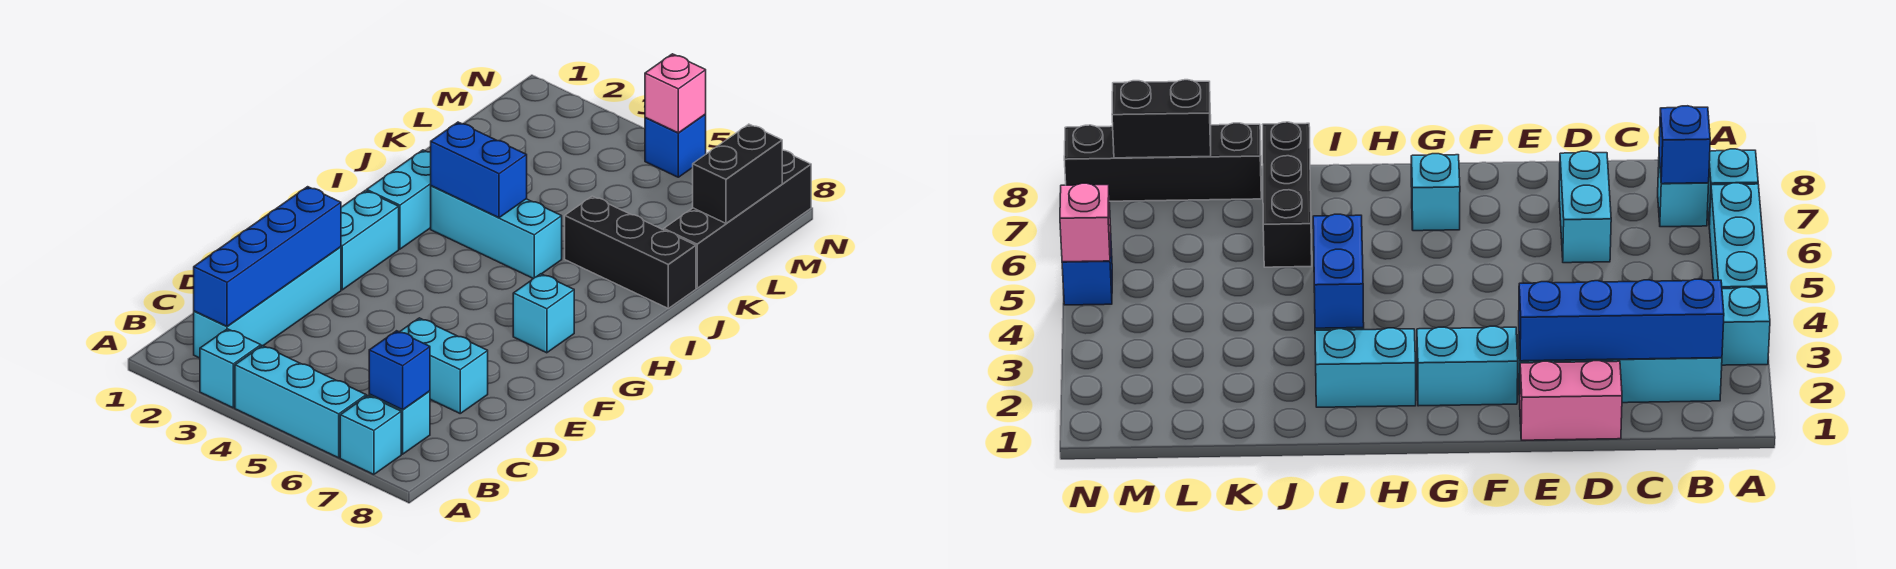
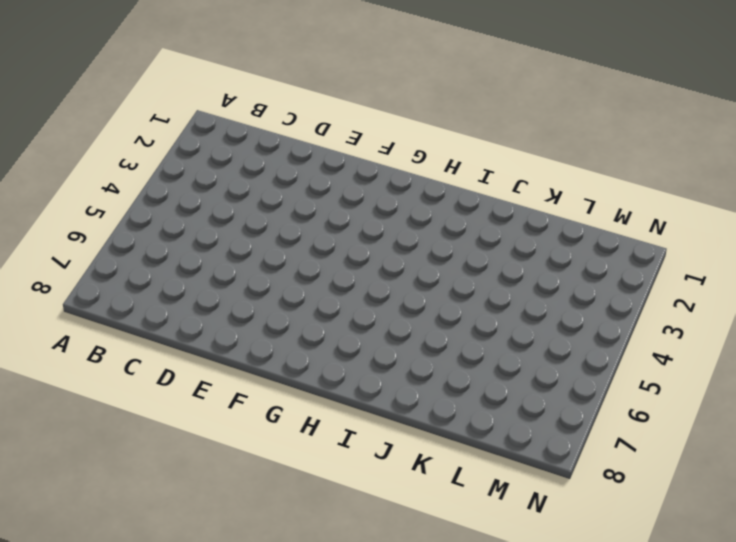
none -> cyan 1x1 brick [200,329,261,408]
none -> cyan 1x3 brick [235,346,366,458]
none -> cyan 1x1 brick [340,396,401,474]

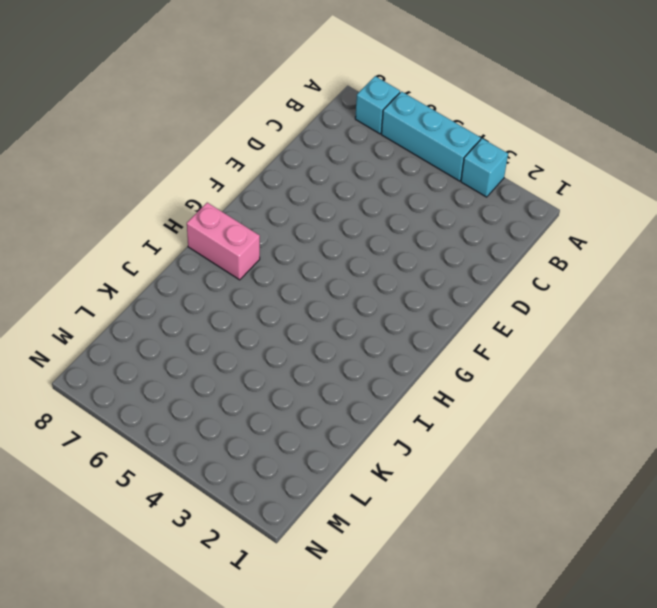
pink 1x2 brick [187,203,260,280] -> pink 1x2 brick turned to [1520,361,1622,440]
none -> cyan 1x4 brick [194,247,341,358]
none -> cyan 1x1 brick [369,391,430,454]
none -> cyan 1x2 brick [400,318,488,413]

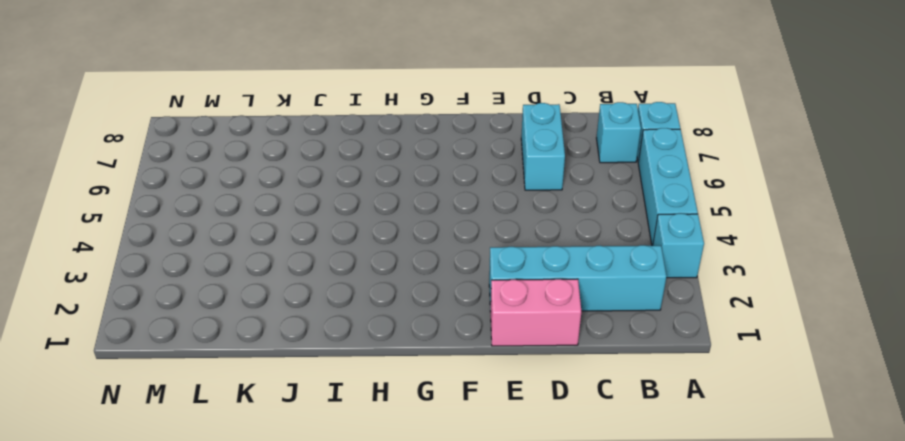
none -> cyan 1x2 brick [341,191,399,290]
none -> cyan 1x1 brick [513,274,574,353]
none -> cyan 1x2 brick [367,150,431,249]

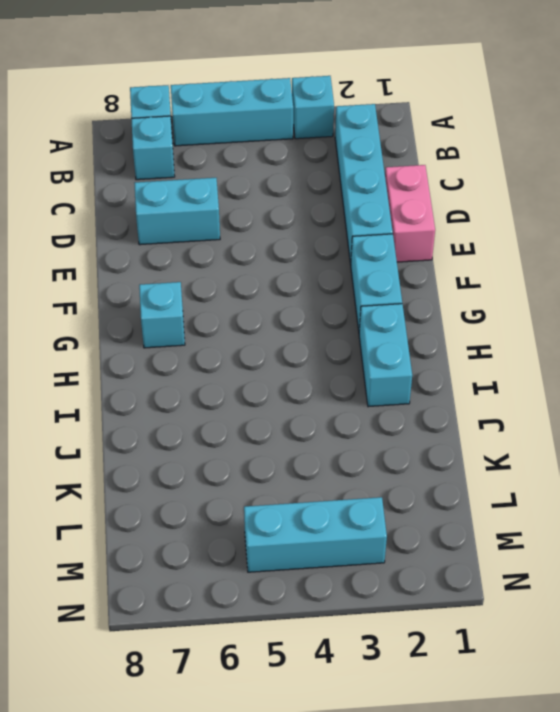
cyan 1x3 brick [244,497,387,572] -> cyan 1x3 brick moved to [431,186,562,278]
none -> black 1x3 brick [565,196,696,308]
none -> black 1x4 brick [664,150,811,288]
none -> blue 1x1 brick [645,114,706,177]

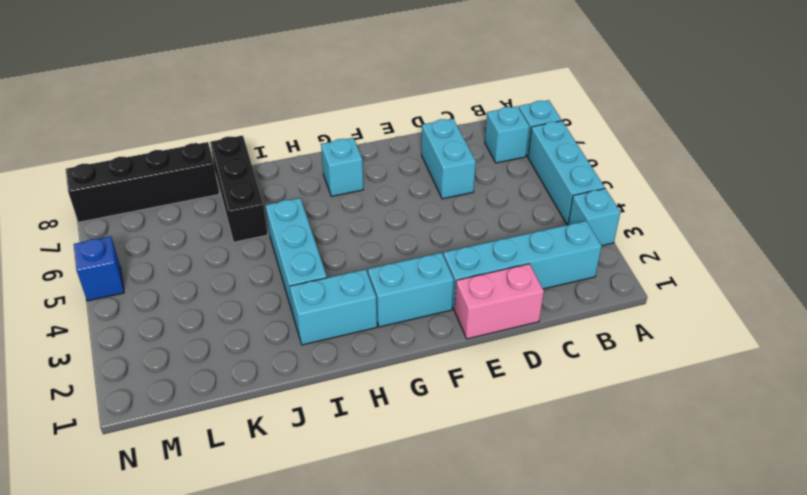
none -> blue 1x4 brick [194,187,341,326]
none -> blue 1x1 brick [369,331,430,410]
none -> blue 1x2 brick [431,122,527,218]

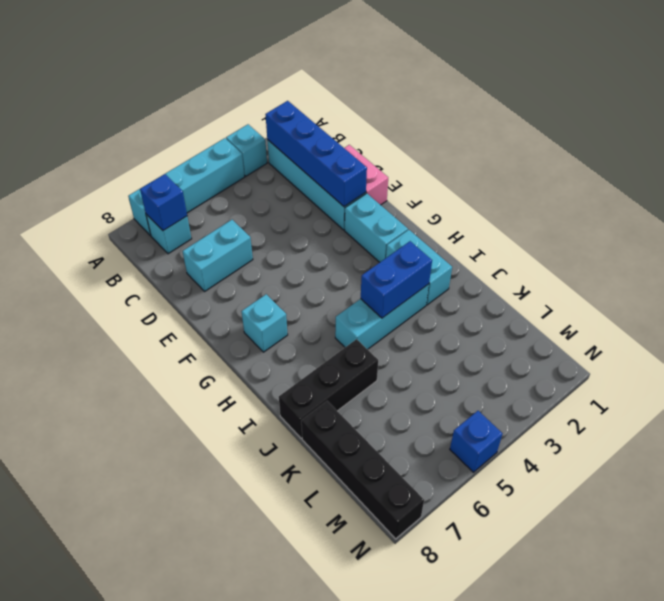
none -> black 1x2 brick [693,124,782,223]
none -> pink 1x1 brick [645,54,706,133]

